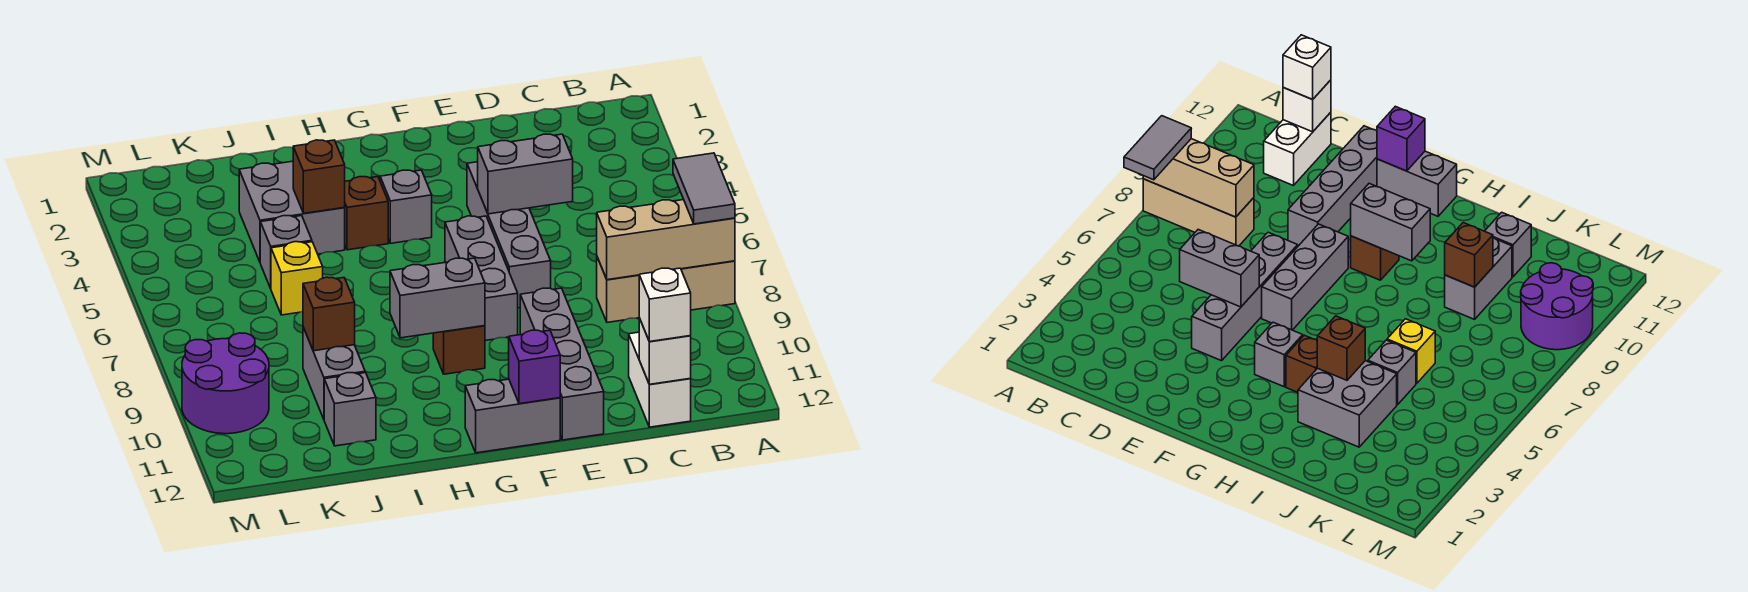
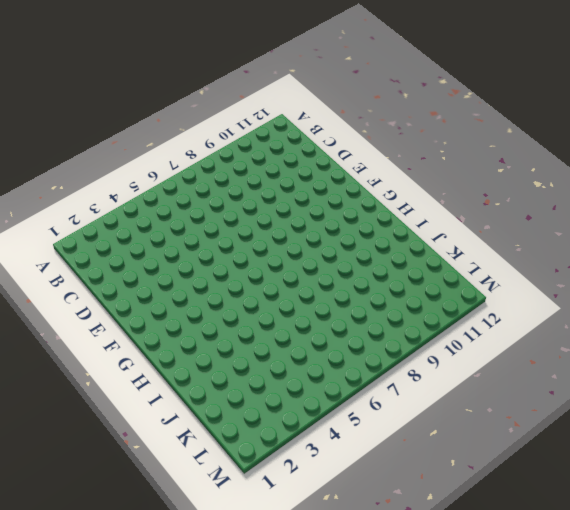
none -> tan 1x3 brick [597,257,735,322]
none -> white 1x2 brick [629,332,691,427]
none -> grey 1x4 brick [467,162,551,308]

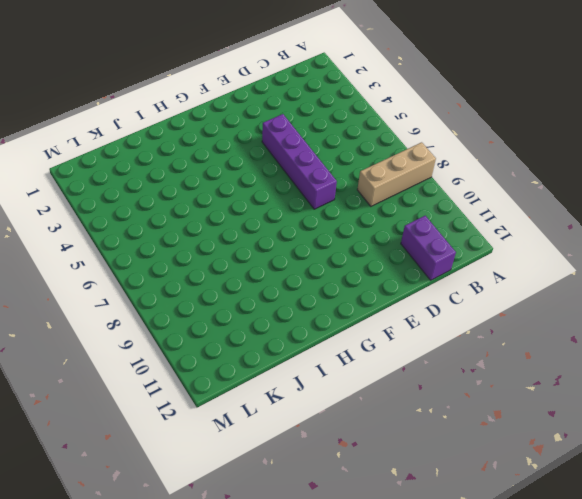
purple 1x2 brick [401,216,456,280] -> white 1x2 brick [629,332,691,427]
purple 1x4 brick [262,114,337,209] -> grey 1x4 brick [467,162,551,308]
none -> grey 1x4 brick [520,288,604,440]
none -> grey 1x3 brick [445,216,518,341]
none -> grey 1x2 brick [465,379,560,453]

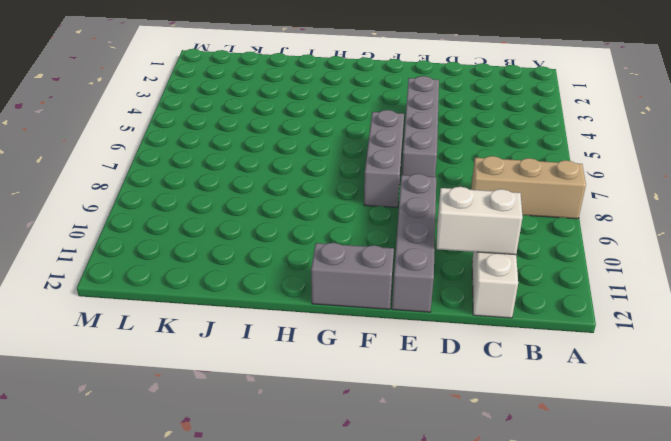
white 1x2 brick [437,187,523,255] -> none
none -> grey 1x1 brick [380,170,432,243]
none -> brown 1x1 brick [433,326,485,374]
none -> brown 1x1 brick [345,177,388,250]

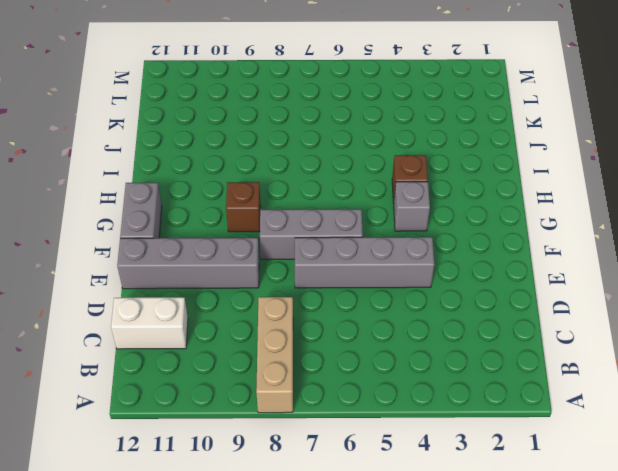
none -> grey 2x2 brick [239,161,345,262]
none -> grey 1x1 brick [260,216,312,288]
none -> yellow 1x1 brick [271,242,323,315]

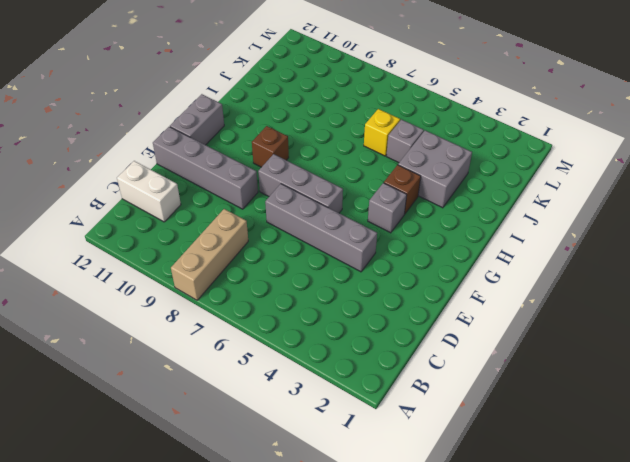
none -> grey 1x2 brick [303,327,365,419]
none -> grey 1x1 brick [324,373,376,446]
none -> purple 2x2 round brick [182,333,269,434]

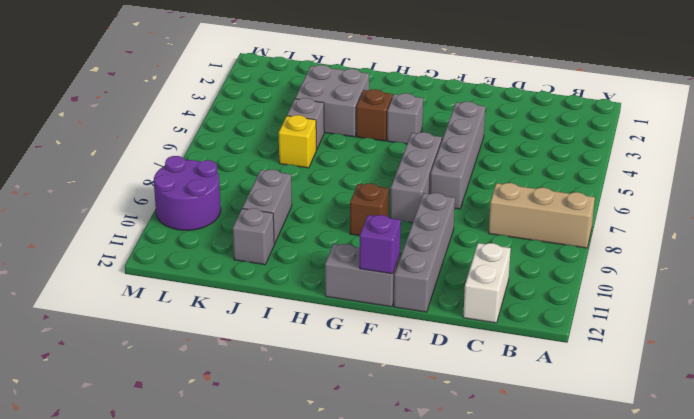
none -> tan 1x3 brick [597,200,735,280]
none -> white 1x1 brick [639,318,691,384]
none -> grey 1x2 brick [478,134,573,214]

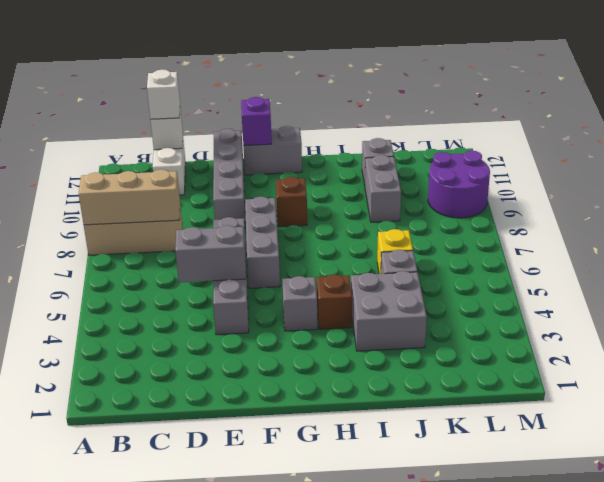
none -> grey 1x2 brick [390,258,485,338]
none -> brown 1x1 brick [293,140,345,213]
none -> brown 1x1 brick [303,277,355,351]

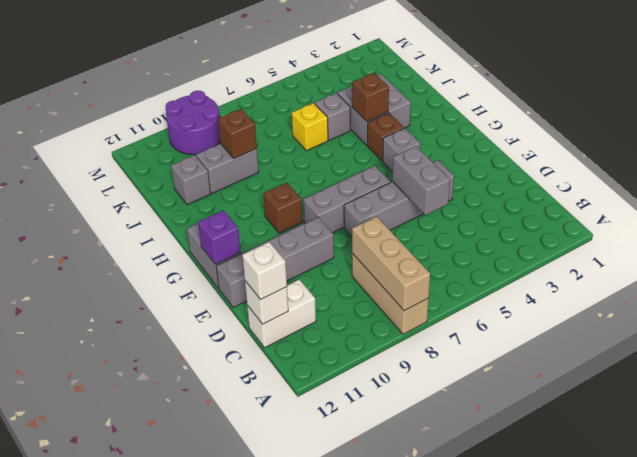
none -> grey 1x2 brick [390,258,485,338]
none -> grey 1x2 tile [673,153,735,224]

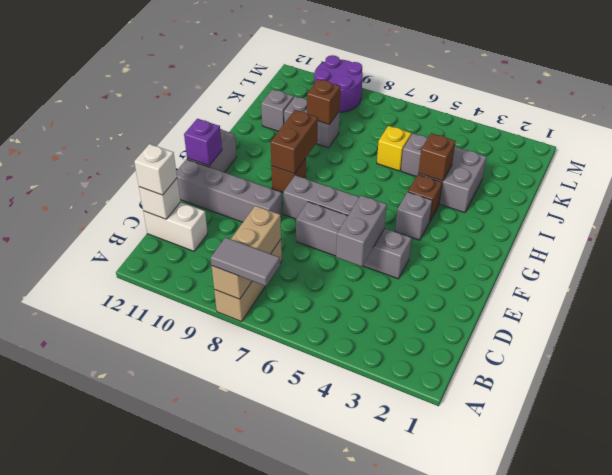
brown 1x2 brick [270,110,318,174] -> grey 1x2 brick [390,258,485,338]

